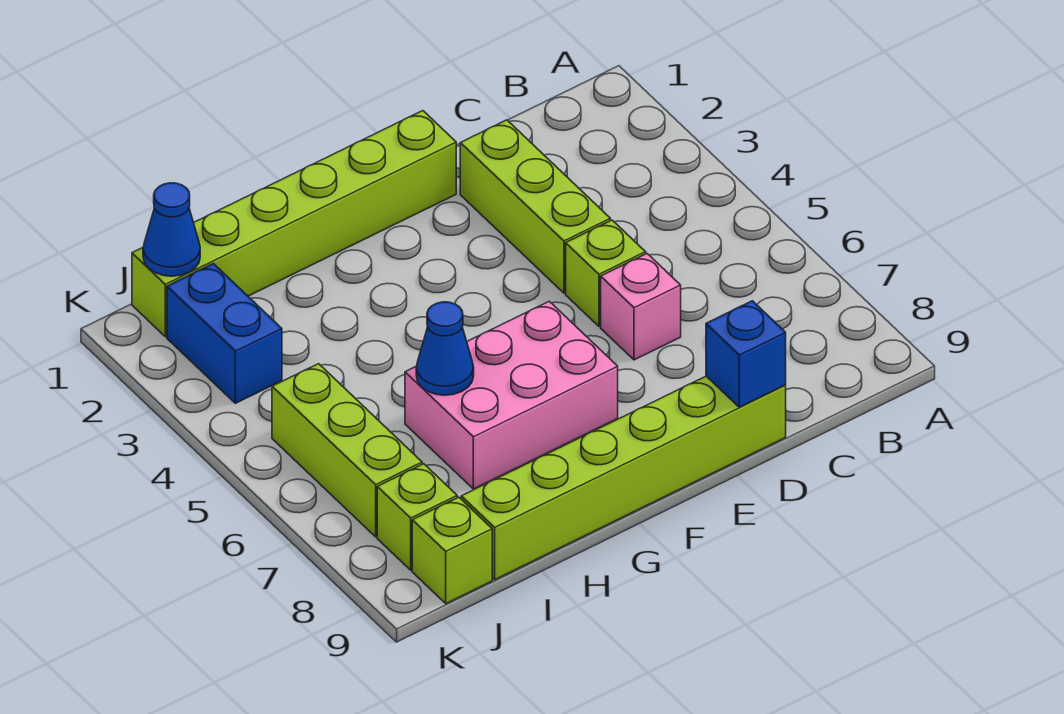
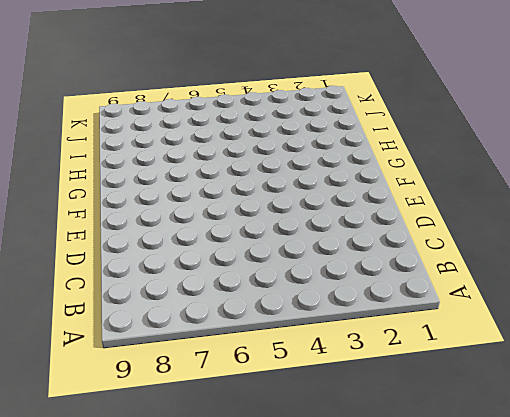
none -> lime 1x3 brick [460,120,610,293]
none -> lime 1x1 brick [566,220,646,326]
none -> pink 1x1 brick [601,254,681,360]

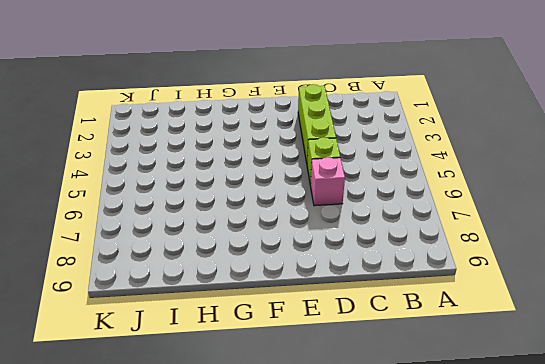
none -> lime 1x6 brick [461,376,786,580]
none -> lime 1x6 brick [132,111,456,337]
none -> pink 2x3 brick [405,301,618,489]

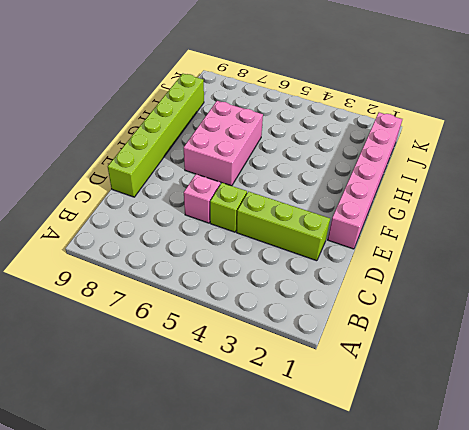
pink 1x6 brick [328,113,402,249] -> lime 1x6 brick [132,111,456,337]
none -> blue 1x2 brick [167,264,282,403]
none -> lime 1x3 brick [272,364,422,537]
none -> lime 1x1 brick [377,464,457,570]

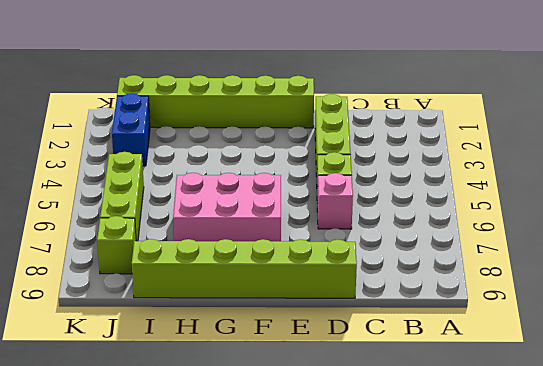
none -> lime 1x1 brick [412,497,492,603]
none -> blue 1x1 brick [706,301,786,407]
none -> blue 1x1 cone [416,302,474,395]

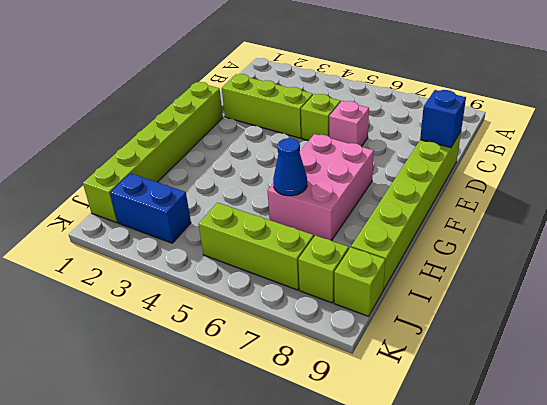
none -> blue 1x1 cone [143,183,200,276]

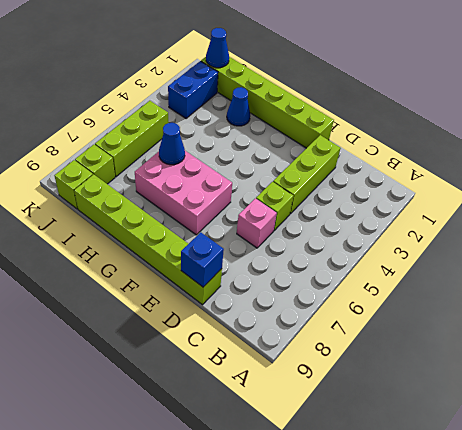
blue 1x1 cone [227,87,250,126] -> none

